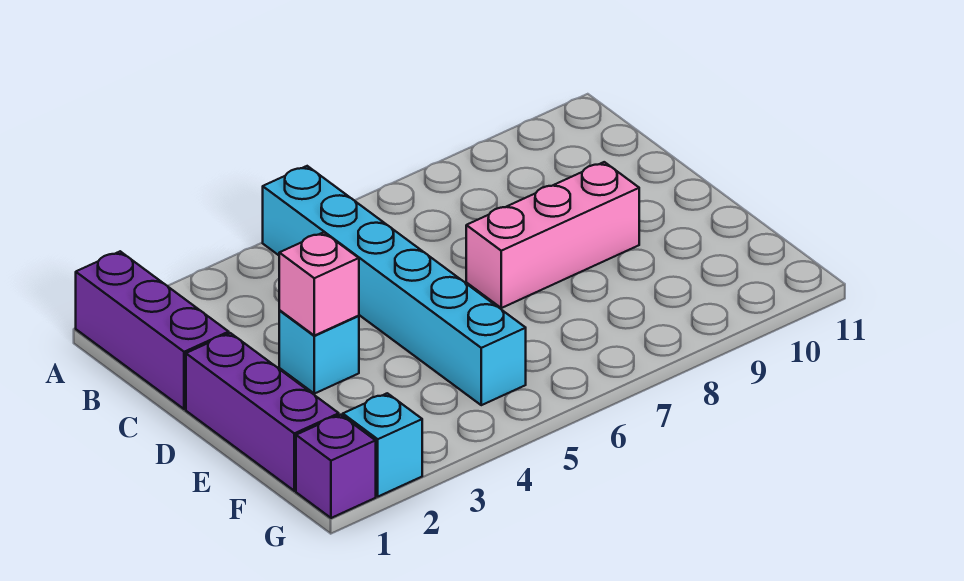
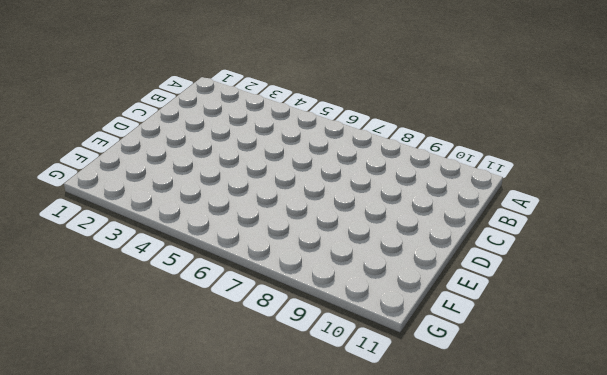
none -> purple 1x3 brick [76,251,229,409]
none -> cyan 1x6 brick [263,166,526,405]

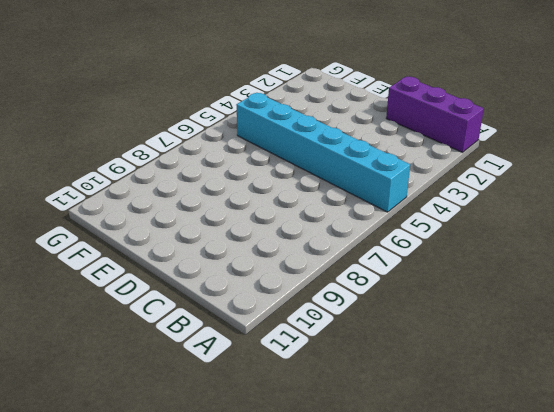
none -> purple 1x3 brick [186,333,339,491]
none -> cyan 1x1 brick [279,311,359,394]

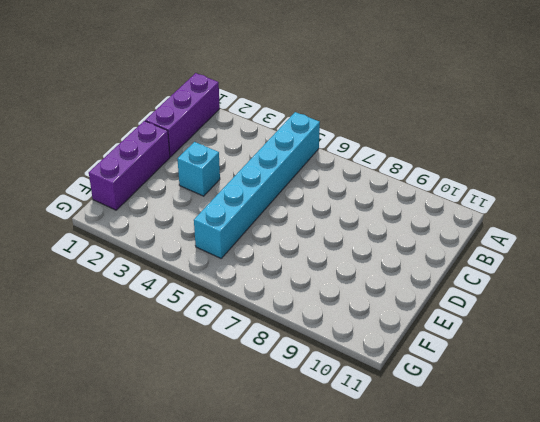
none -> pink 1x3 brick [466,162,639,308]
none -> purple 1x1 brick [296,415,376,518]

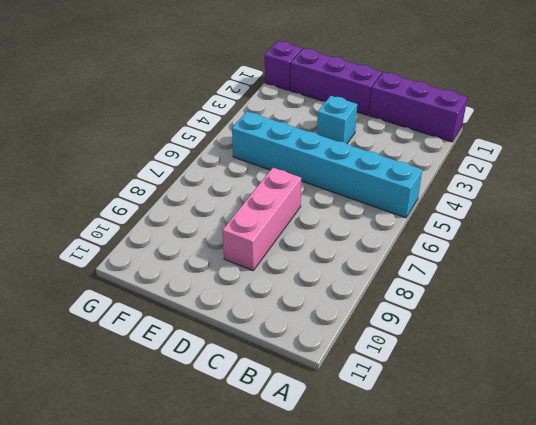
none -> cyan 1x1 brick [343,393,422,496]
none -> pink 1x1 brick [279,232,359,336]

